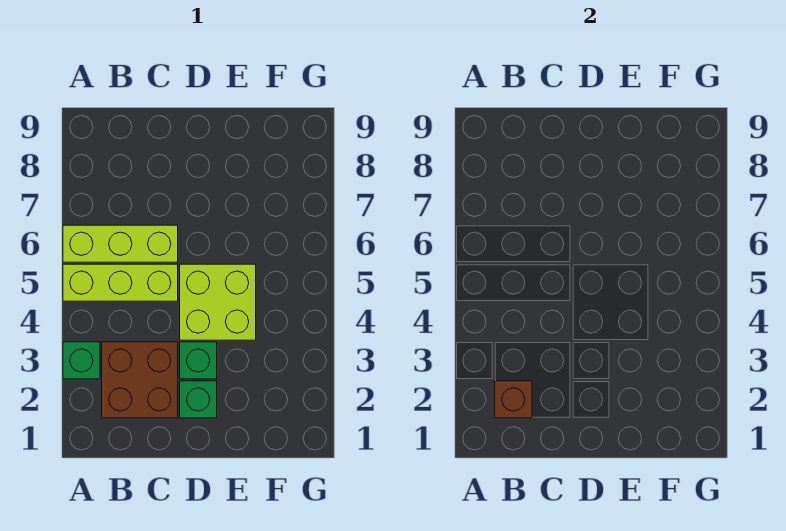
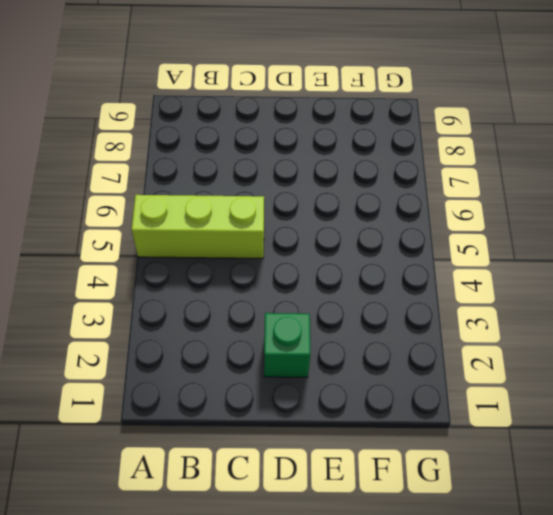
none -> green 1x1 brick [63,342,100,379]
none -> lime 1x3 brick [63,225,178,262]

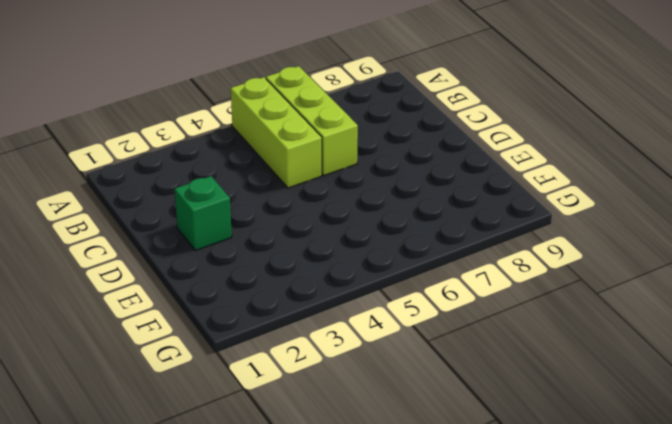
none -> green 1x1 brick [63,342,100,379]
none -> brown 2x2 brick [102,342,178,418]

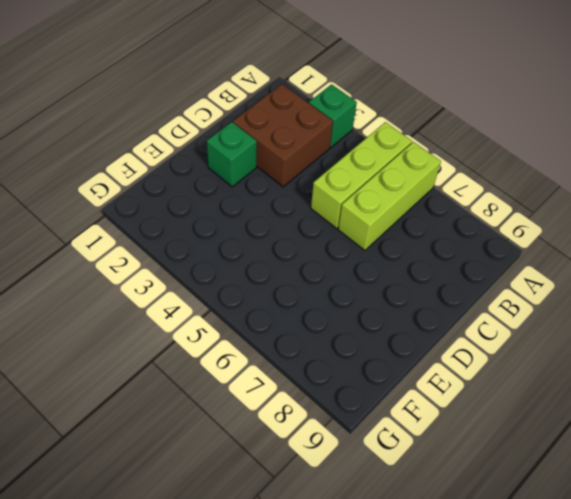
none -> green 1x1 brick [180,342,217,379]
none -> lime 2x2 brick [180,264,256,340]

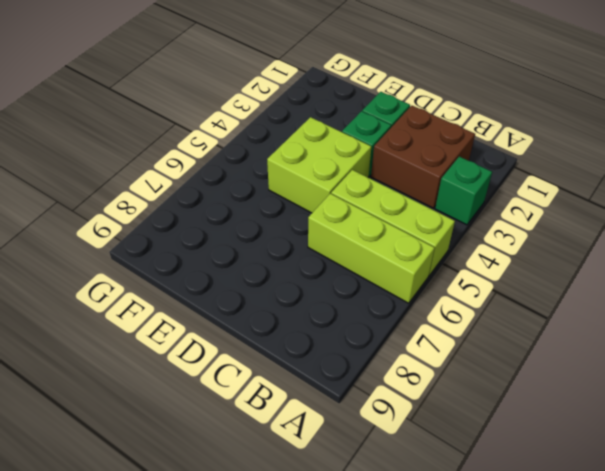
none -> brown 1x1 brick [495,381,532,418]

